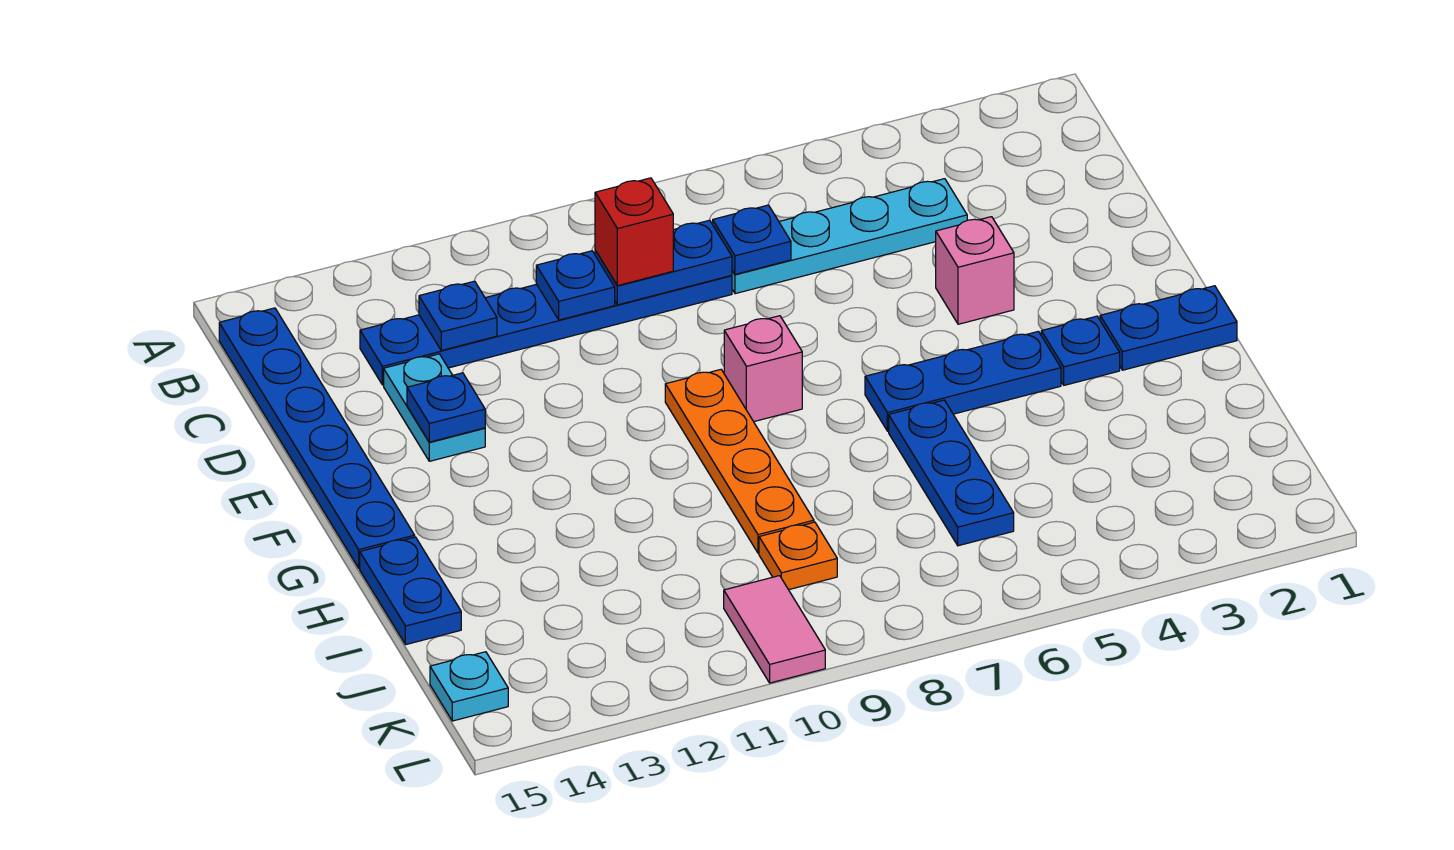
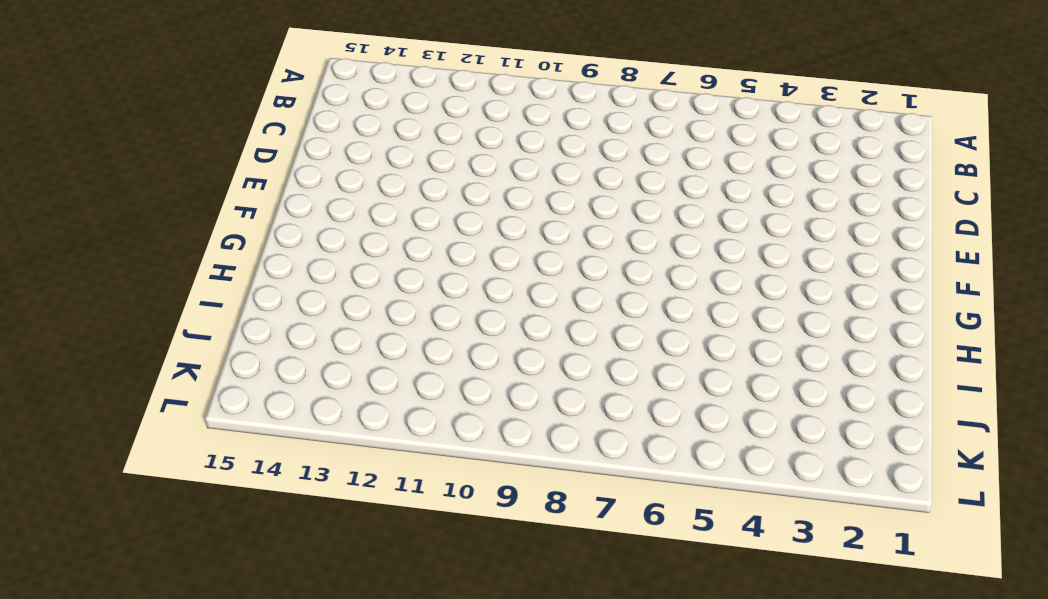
none -> blue 1x6 plate [219,308,415,568]
none -> cyan 1x4 plate [732,179,967,294]
none -> blue 1x6 plate [360,275,732,385]

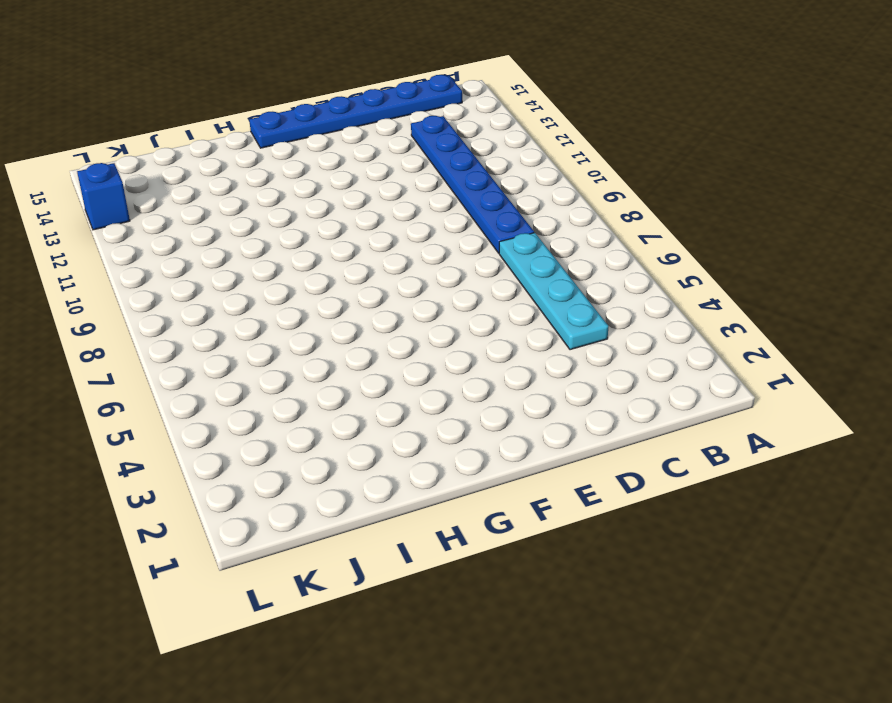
blue 1x1 brick [77,163,130,230] -> none
none -> cyan 1x2 plate [384,354,485,461]
none -> pink 1x1 brick [936,217,1014,324]
none -> pink 1x1 brick [724,316,802,422]

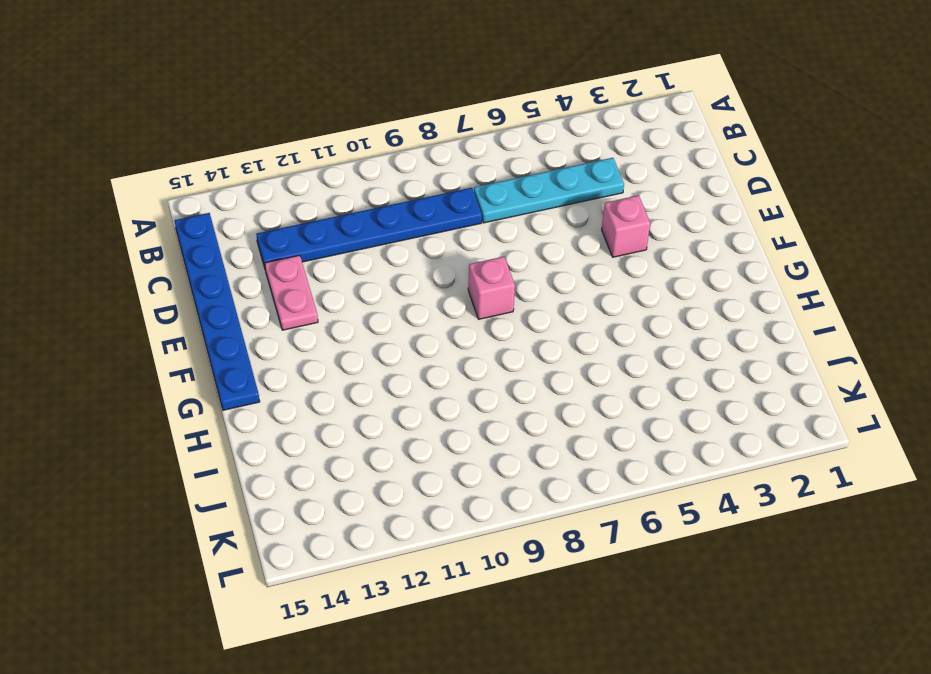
pink 1x2 plate [265,255,318,330] -> cyan 1x2 plate [384,354,485,461]
none -> orange 1x4 plate [665,370,814,553]
none -> blue 1x2 plate [1100,286,1237,370]
none -> blue 1x1 plate [1041,316,1120,385]

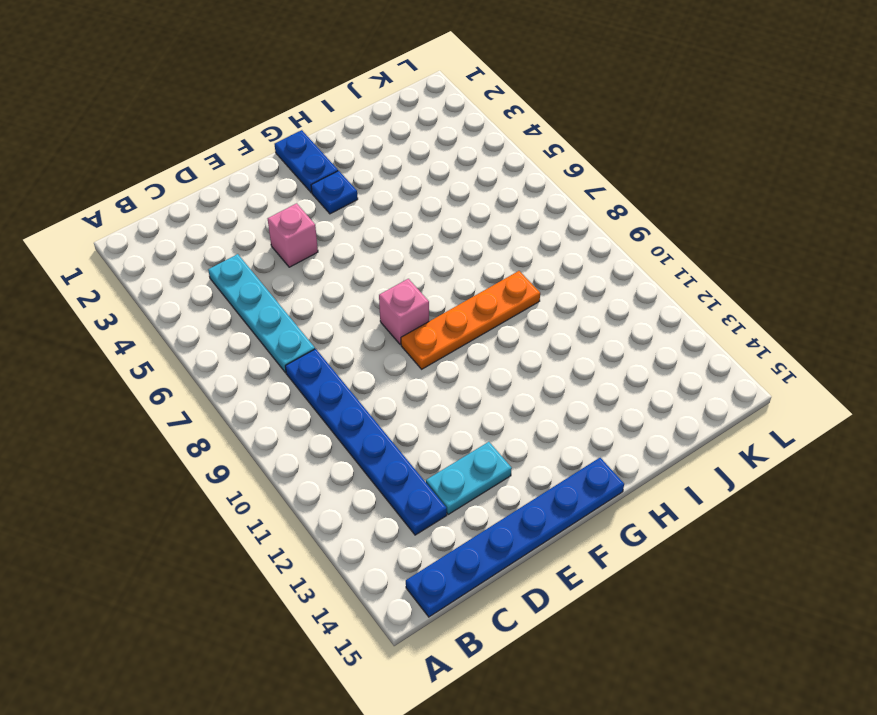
none -> blue 1x3 plate [865,331,1061,431]
none -> blue 1x3 plate [889,400,1014,546]
none -> blue 1x2 plate [360,537,461,645]

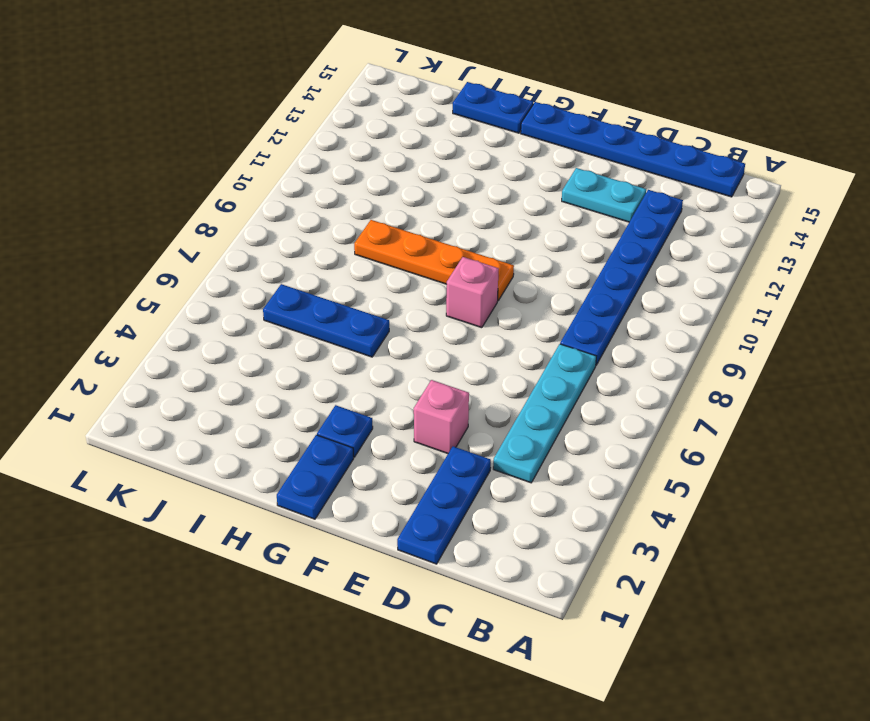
blue 1x3 plate [397,446,491,564] -> blue 1x3 plate moved to [865,331,1061,431]
none -> orange 1x1 plate [759,522,837,590]
none -> pink 1x2 tile [724,576,825,683]
none -> cyan 1x1 plate [430,652,508,721]

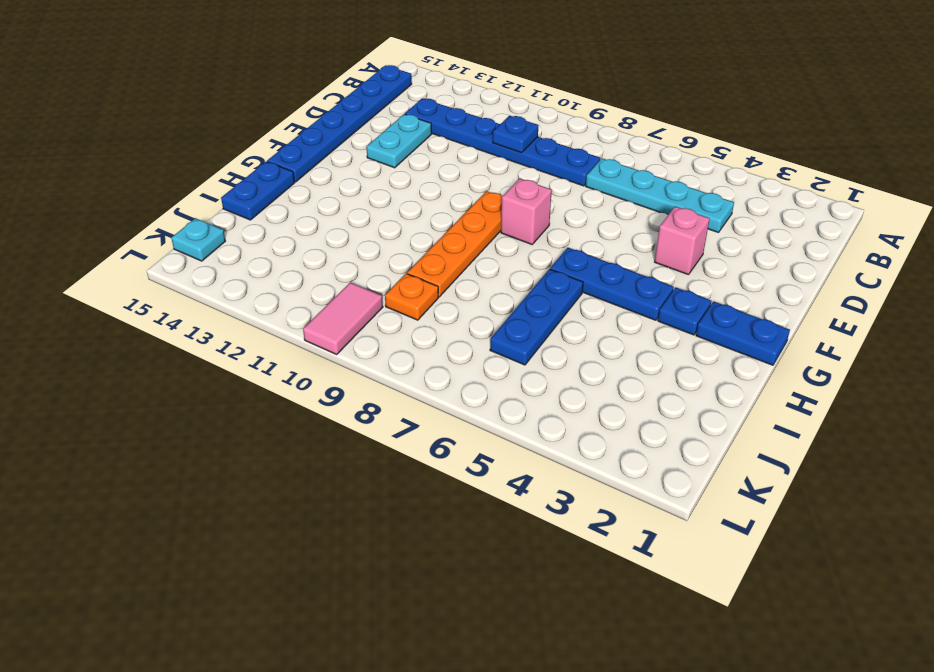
none -> blue 1x1 plate [713,205,791,274]
none -> blue 1x2 plate [595,220,732,305]
none -> blue 1x1 plate [419,281,497,350]

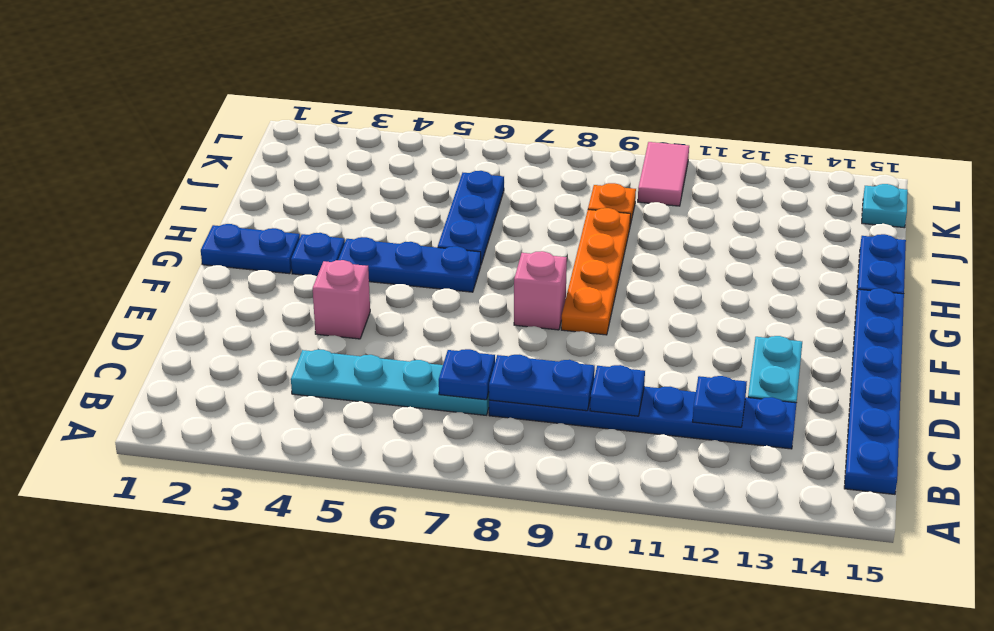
none -> blue 1x1 plate [407,373,485,442]
none -> red 1x1 brick [595,178,673,286]

